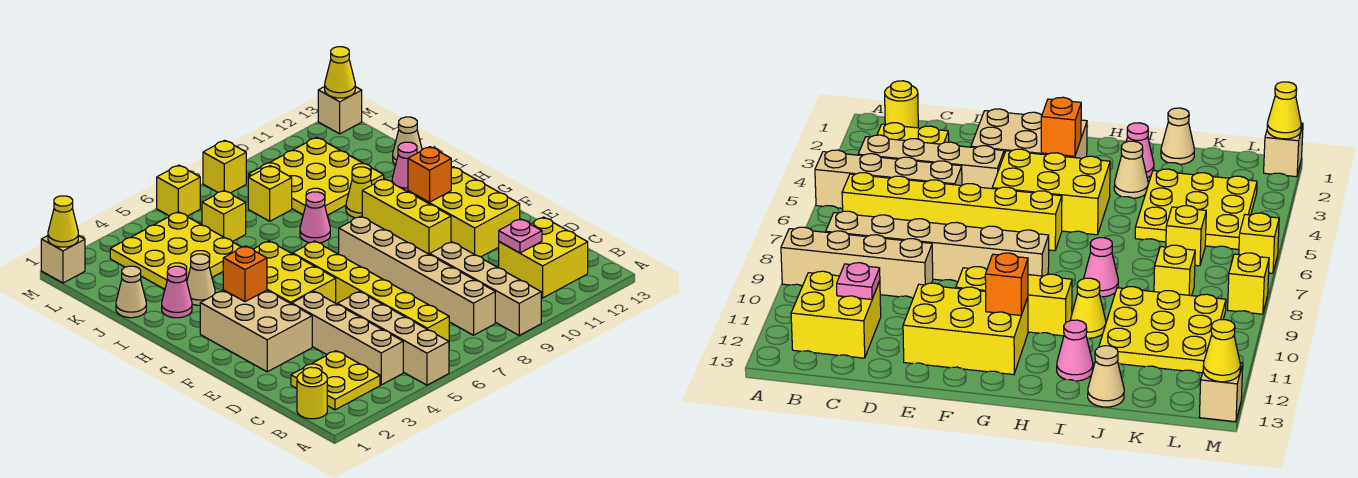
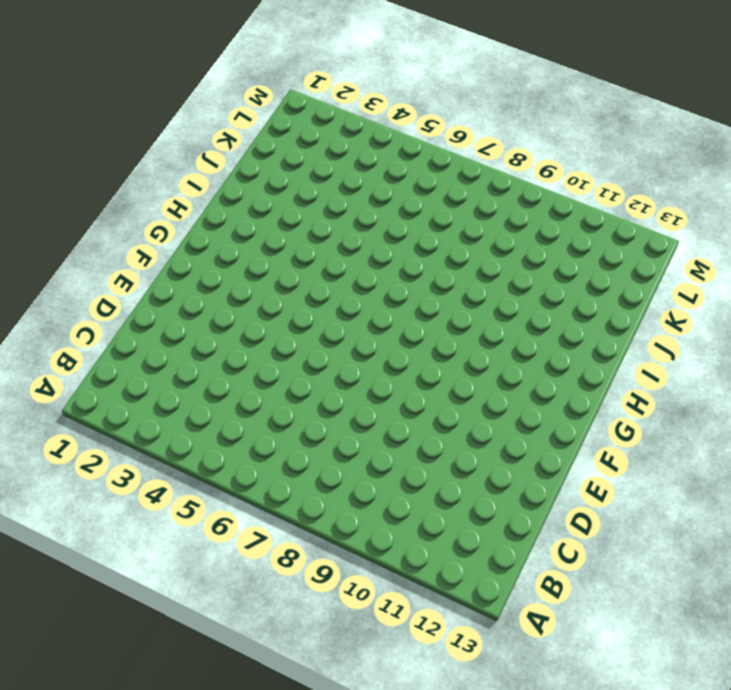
none -> tan 1x4 brick [337,292,449,385]
none -> tan 1x4 brick [430,242,541,335]
none -> yellow 1x1 round brick [297,367,327,419]
none -> yellow 2x2 plate [291,351,380,410]

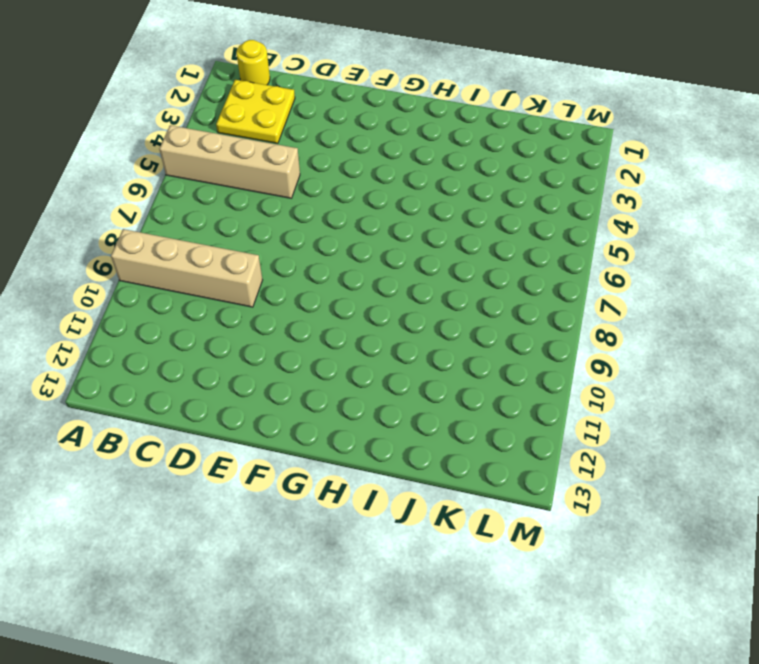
none -> tan 1x4 brick [292,291,403,385]
none -> yellow 1x6 brick [293,241,449,341]
none -> tan 1x6 brick [339,216,495,335]
none -> yellow 2x2 brick [499,217,588,298]

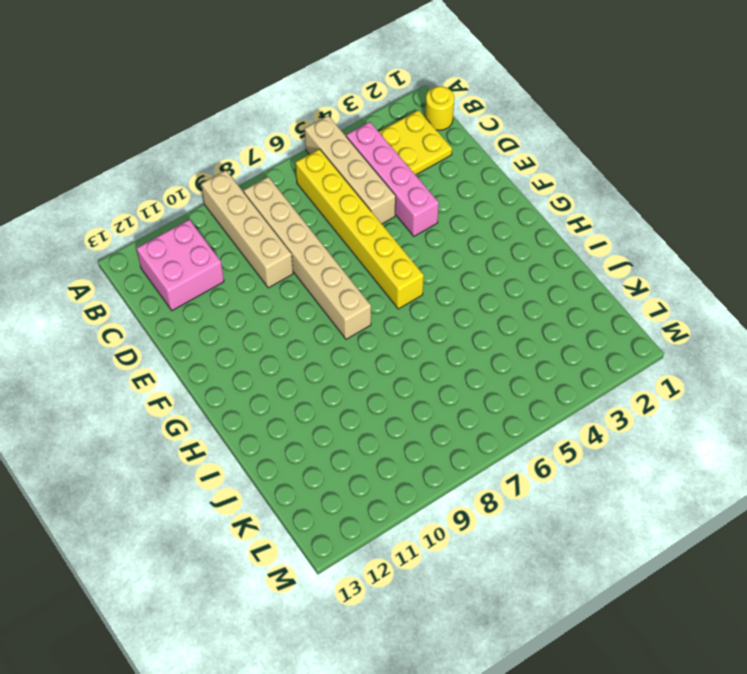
pink 1x4 brick [346,122,439,236] -> tan 1x4 brick [292,291,403,385]
pink 2x2 brick [137,220,224,311] -> yellow 2x2 brick [499,217,588,298]
none -> tan 2x3 brick [200,290,312,372]
none -> yellow 2x3 brick [408,167,520,257]
none -> yellow 2x3 brick [253,241,336,304]
none -> yellow 1x3 brick [362,179,451,254]

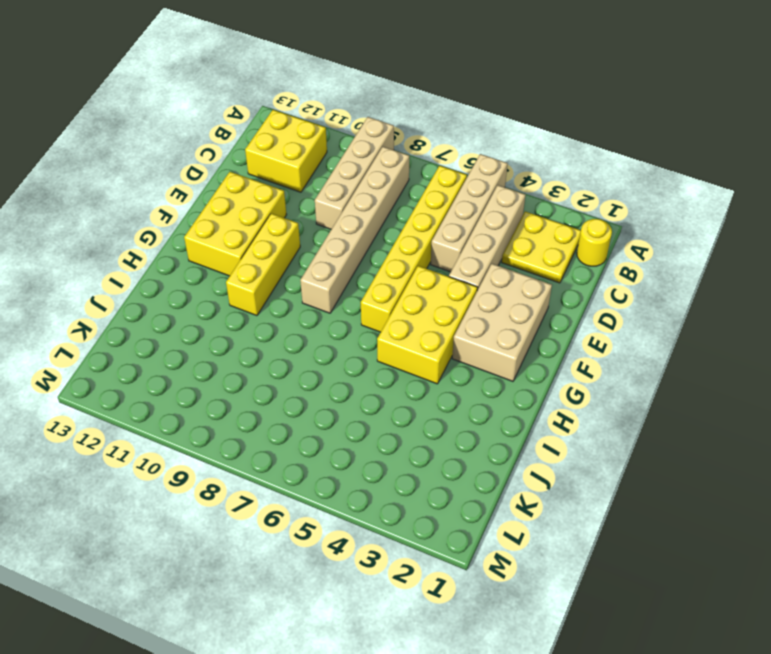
none -> pink 1x1 cone [162,266,192,318]
none -> tan 1x1 cone [187,254,215,305]
none -> pink 1x1 cone [300,192,330,243]
none -> yellow 1x1 cone [346,167,372,218]

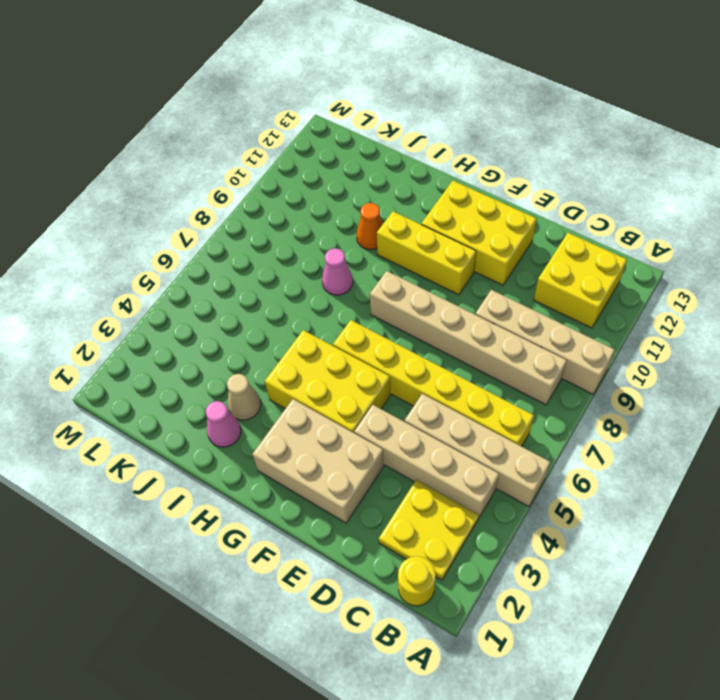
orange 1x1 cone [356,203,383,250] -> yellow 1x1 cone [346,167,372,218]
none -> pink 1x1 cone [392,142,417,192]
none -> tan 1x1 cone [116,266,146,318]
none -> yellow 3x3 plate [110,212,241,289]
none -> yellow 3x3 plate [249,137,384,215]

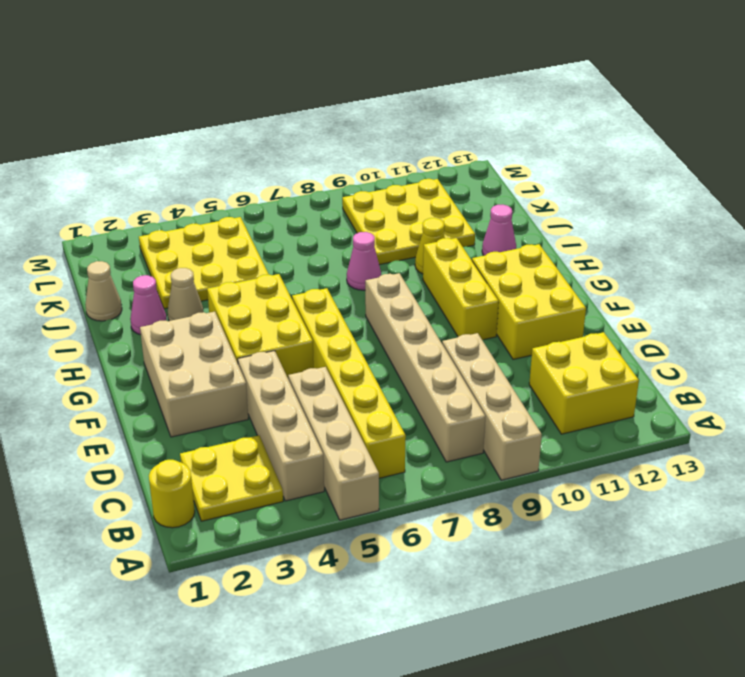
none -> tan 1x1 cone [393,117,422,165]
none -> yellow 1x1 brick [202,191,246,242]
none -> yellow 1x1 brick [248,166,292,221]
none -> tan 1x1 brick [41,236,85,283]

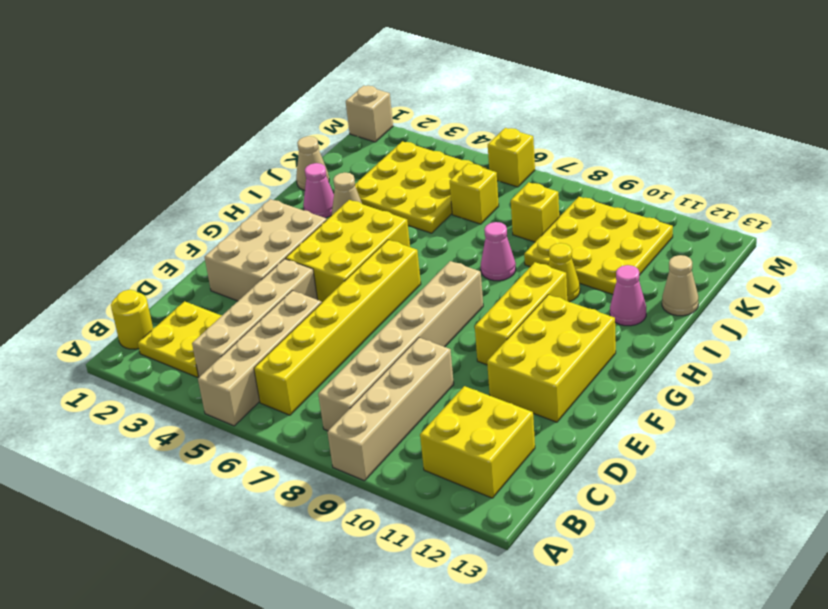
none -> yellow 1x1 brick [203,140,246,193]
none -> tan 1x1 brick [318,87,362,134]
none -> pink 1x1 plate [499,219,542,253]
none -> orange 1x1 brick [223,246,267,302]

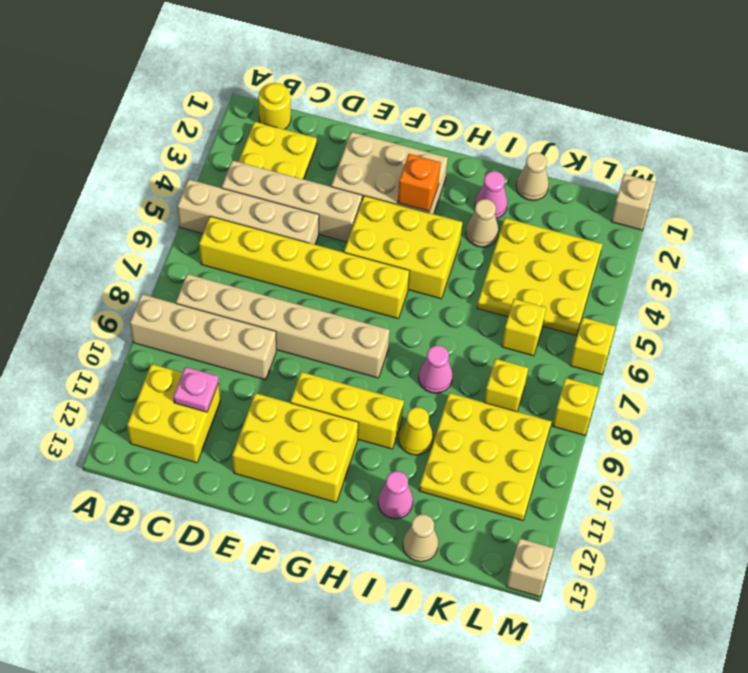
none -> orange 1x1 brick [408,147,451,202]
none -> yellow 1x1 cone [48,196,78,247]
none -> yellow 1x1 cone [325,47,355,98]

